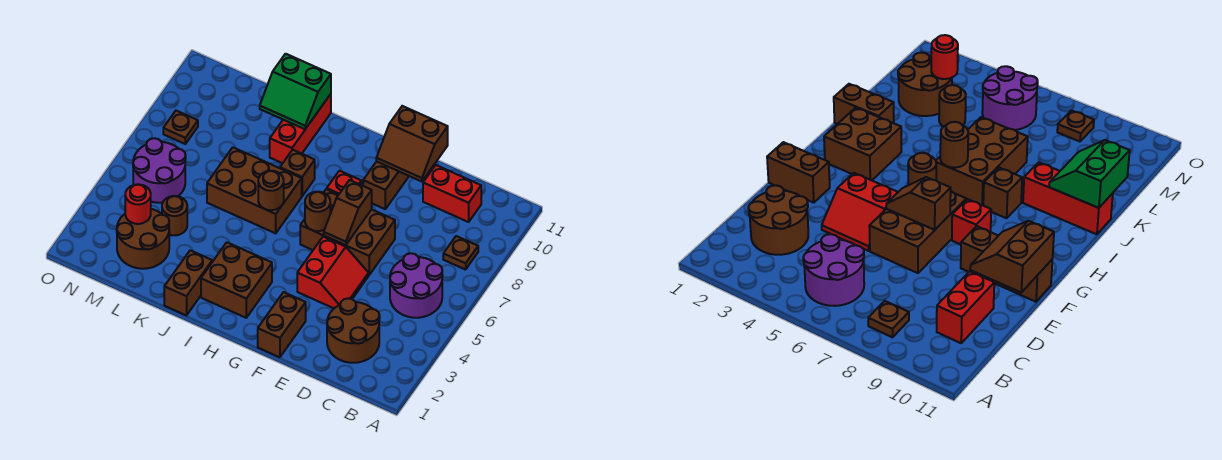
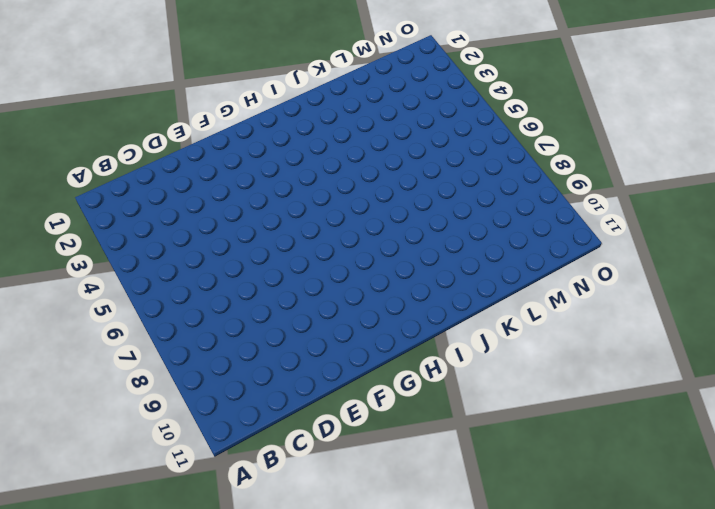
none -> purple 2x2 round brick [390,253,442,318]
none -> brown 1x1 plate [443,236,478,270]
none -> brown 2x2 round brick [327,298,380,363]

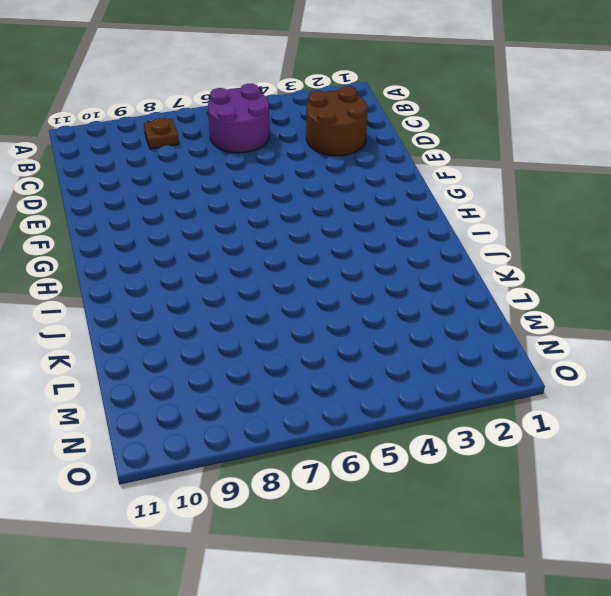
none -> red 1x2 brick [423,165,481,222]
none -> red 2x2 slope [297,237,369,308]
none -> brown 2x3 brick [300,189,395,275]

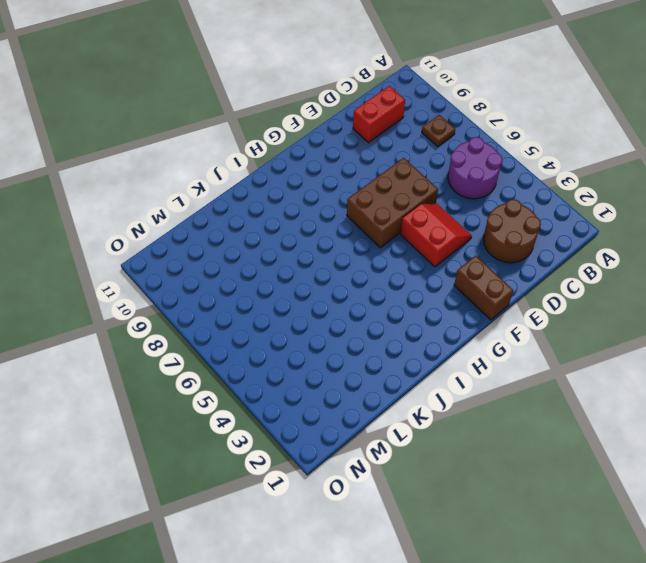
none -> brown 1x3 brick [363,161,409,209]
none -> red 1x1 brick [327,171,361,195]
none -> brown 2x2 brick [201,242,272,318]

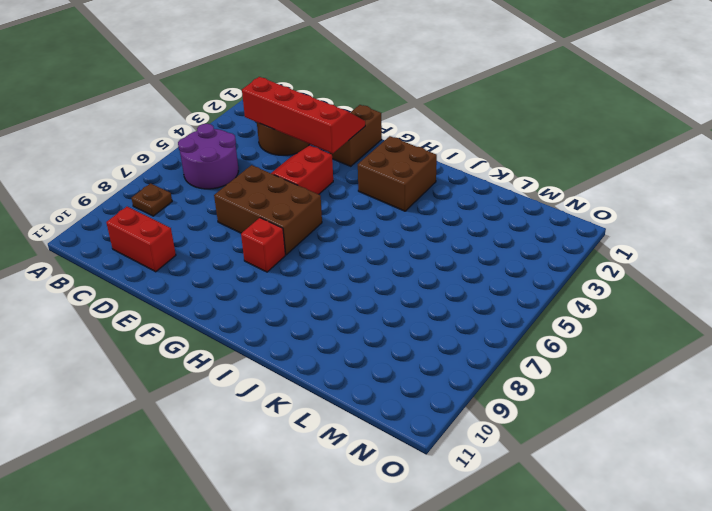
red 2x4 slope [242,77,365,154] -> none
none -> brown 1x3 brick [363,161,409,209]
none -> brown 2x3 brick [207,148,302,233]
none -> brown 1x1 brick [280,150,315,196]

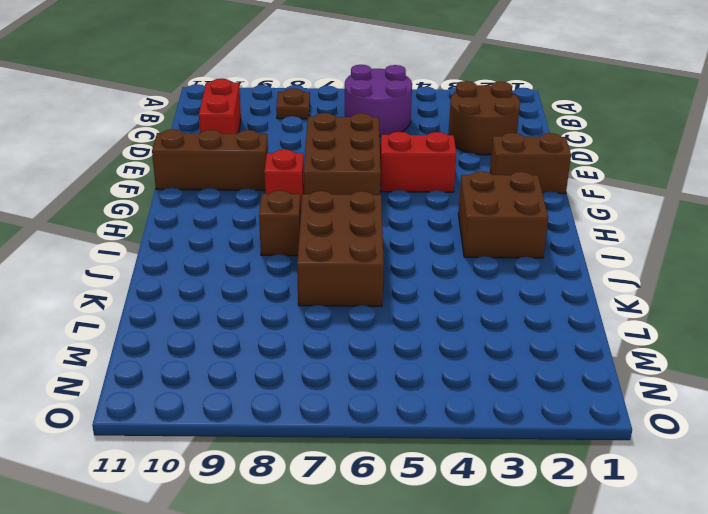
none -> brown 1x2 brick [164,250,212,316]
none -> red 1x3 brick [270,94,331,163]
none -> brown 2x2 round brick [117,209,169,269]

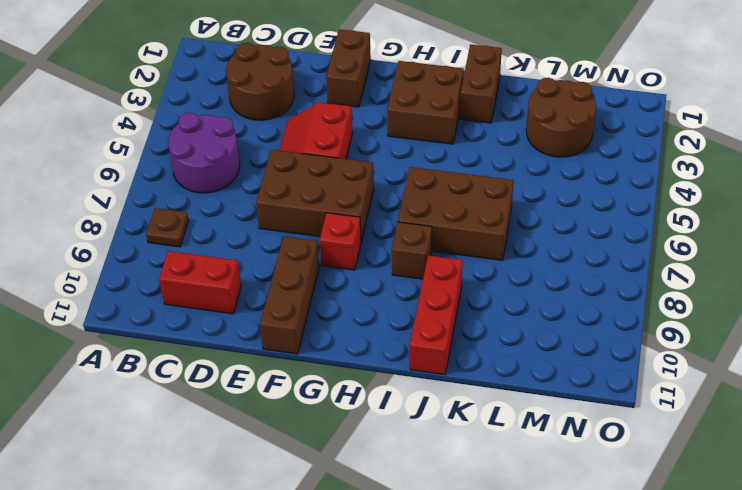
none -> brown 1x1 round brick [162,196,187,235]
none -> purple 2x2 round brick [133,138,186,203]
none -> brown 1x1 plate [163,111,198,144]

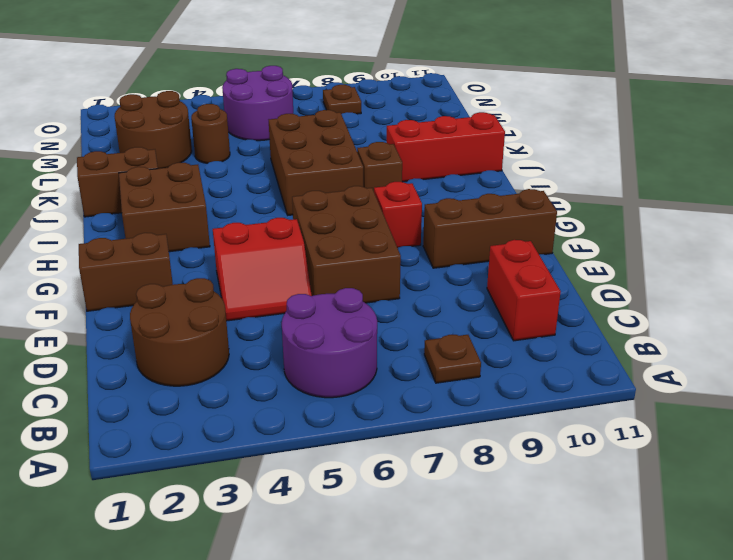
none -> brown 2x2 slope [376,106,448,182]
none -> brown 1x2 slope [324,180,372,245]
none -> brown 1x1 round brick [305,192,330,231]

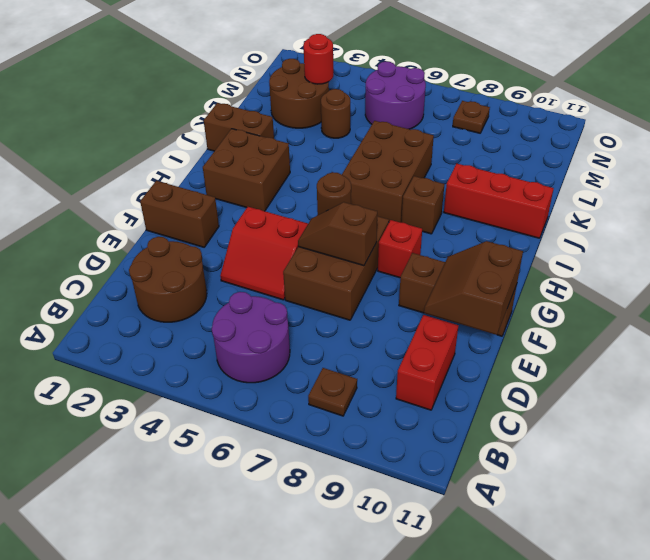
none -> brown 1x1 round brick [258,171,284,210]
none -> green 2x2 slope [260,54,331,129]

